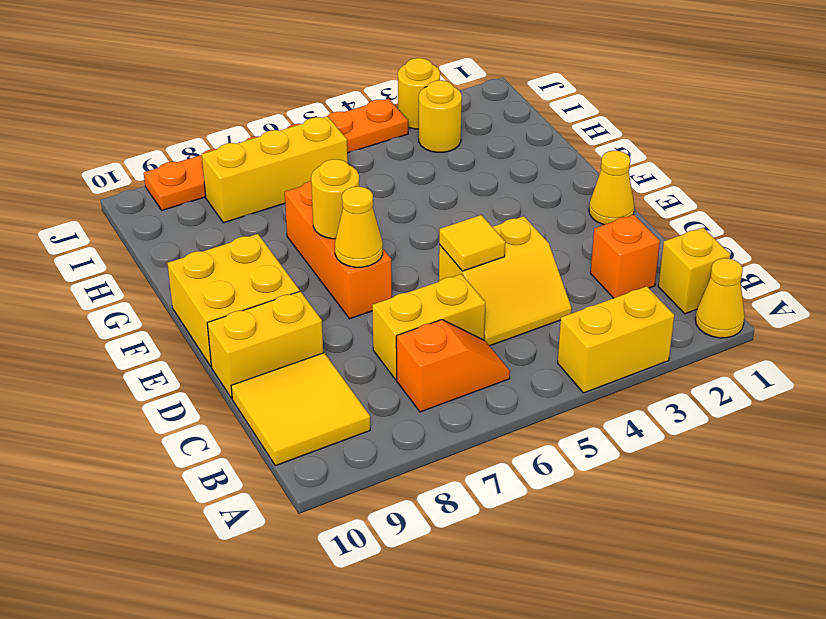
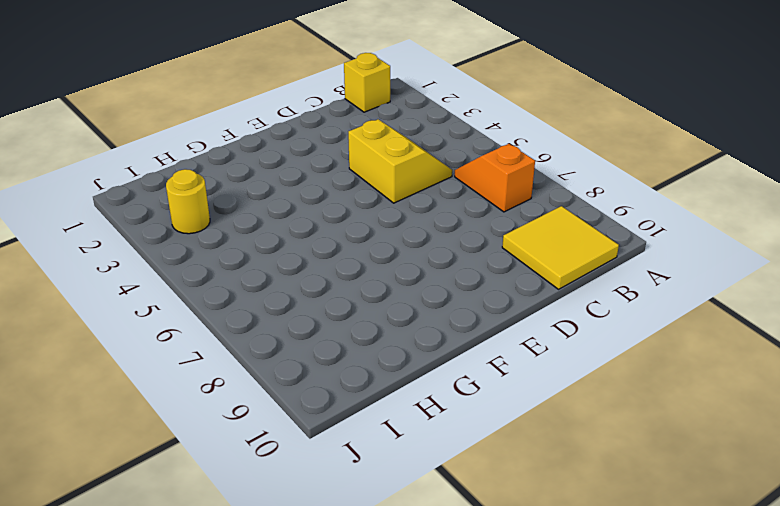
none -> yellow 1x1 cone [695,258,745,338]
none -> yellow 1x2 brick [558,286,674,393]
none -> orange 1x1 brick [590,215,660,298]

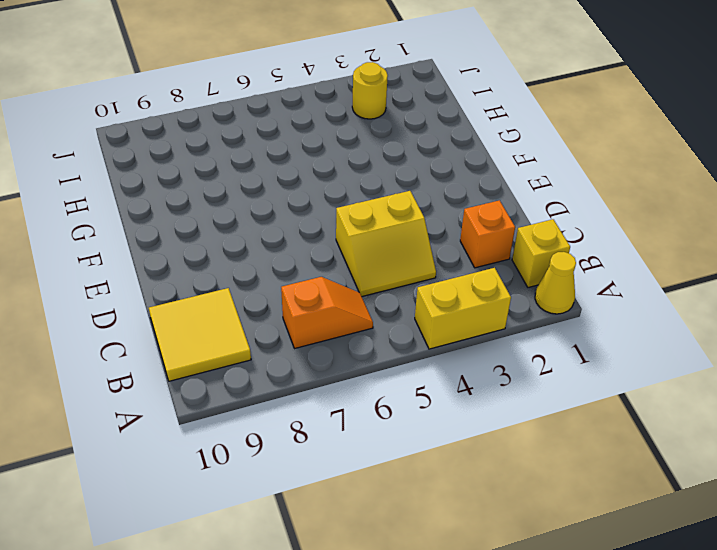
none -> yellow 1x2 brick [372,274,486,380]
none -> yellow 1x2 brick [207,291,323,398]
none -> yellow 1x1 cone [589,151,634,225]

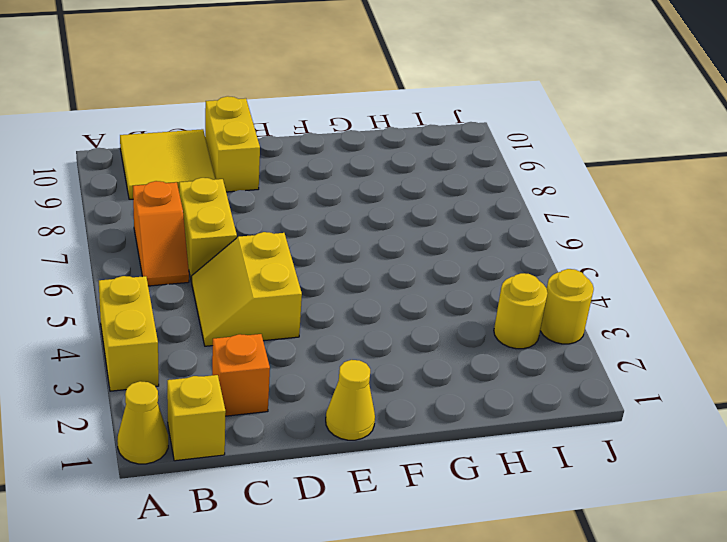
none -> orange 1x3 brick [285,181,392,319]
none -> yellow 2x2 brick [167,234,300,367]
none -> yellow 1x3 brick [202,116,348,223]

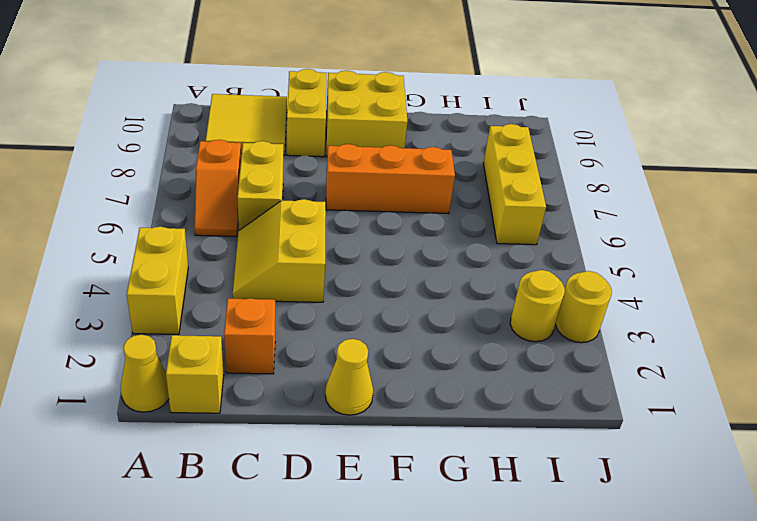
none -> orange 1x6 plate [144,99,408,210]
none -> yellow 1x1 tile [439,215,505,271]
none -> yellow 1x1 cone [335,187,383,267]

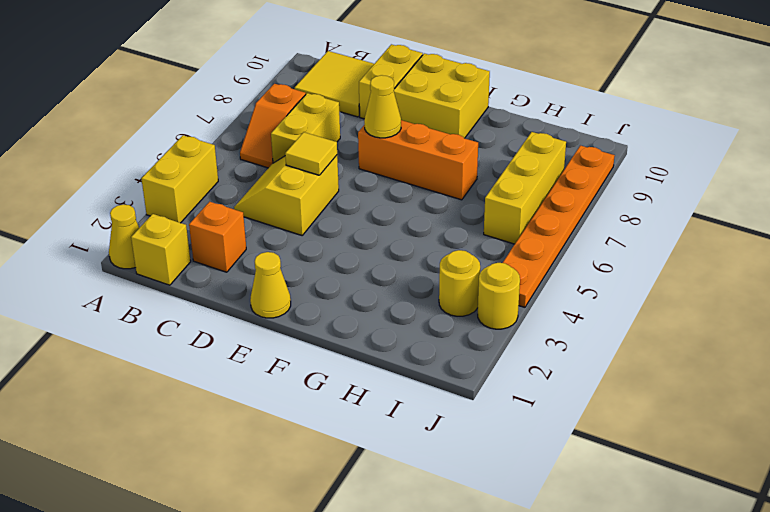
none -> yellow 1x1 round brick [311,159,359,239]

